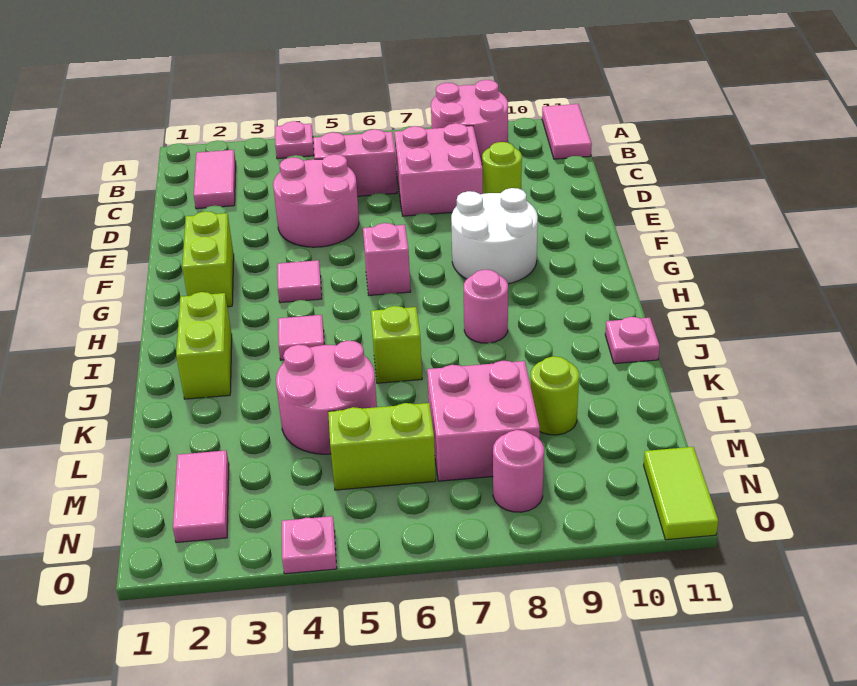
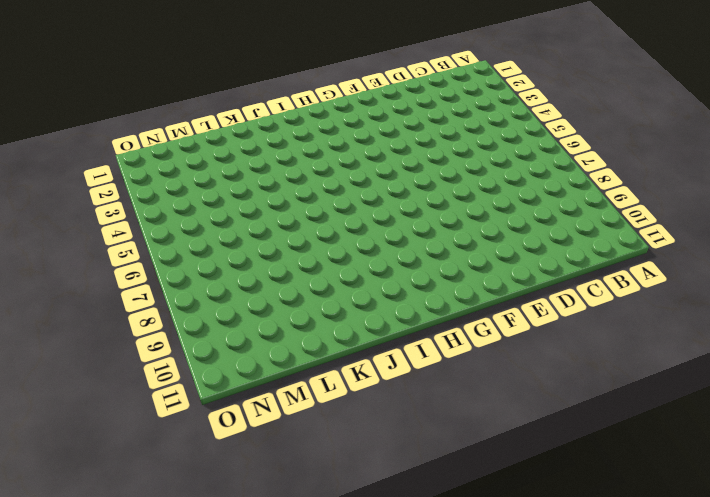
none -> pink 1x1 plate [275,121,314,159]
none -> pink 2x2 round brick [431,80,508,163]
none -> pink 1x2 tile [542,104,592,159]

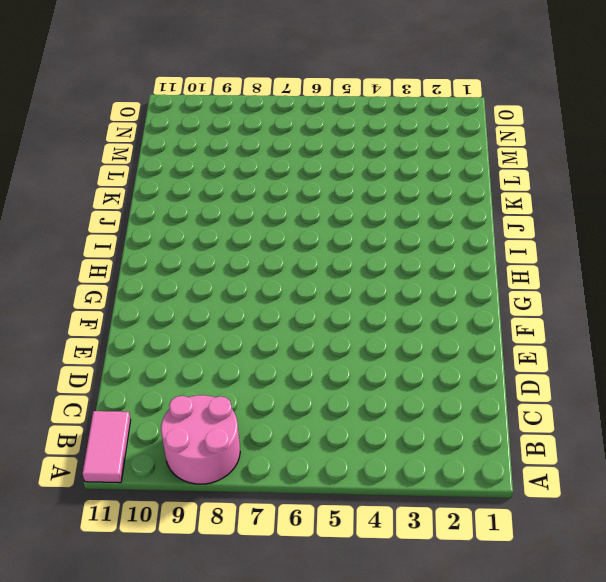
none -> pink 1x1 plate [275,121,314,159]
none -> pink 1x2 tile [194,150,236,209]
none -> pink 1x2 brick [313,129,397,196]

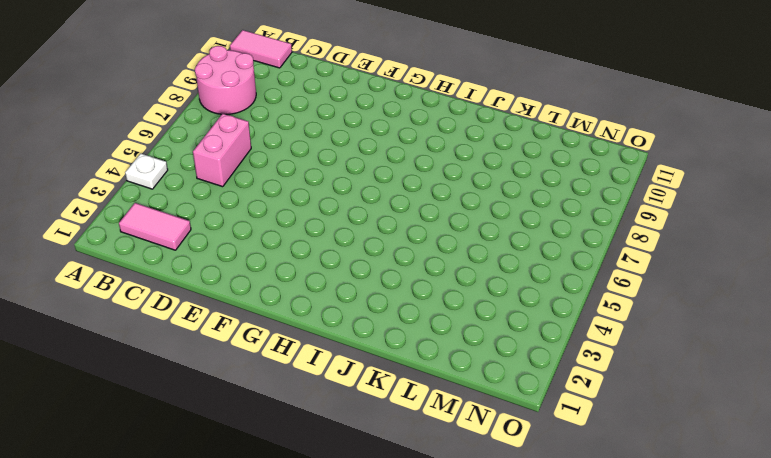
white 1x1 plate [125,154,168,189] -> pink 1x1 plate [275,121,314,159]
none -> pink 2x2 brick [394,123,483,216]
none -> pink 2x2 round brick [273,154,359,247]
none -> lime 1x1 round brick [482,142,522,194]

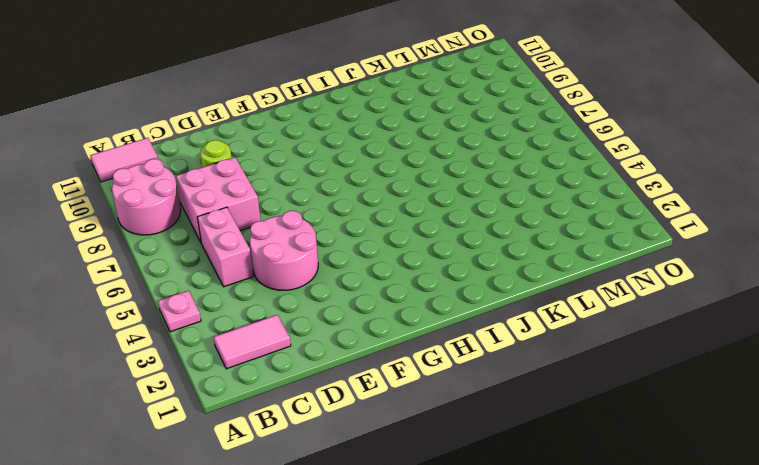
none -> lime 1x2 brick [182,211,234,307]
none -> white 2x2 round brick [451,188,538,284]
none -> pink 1x1 tile [277,260,322,303]

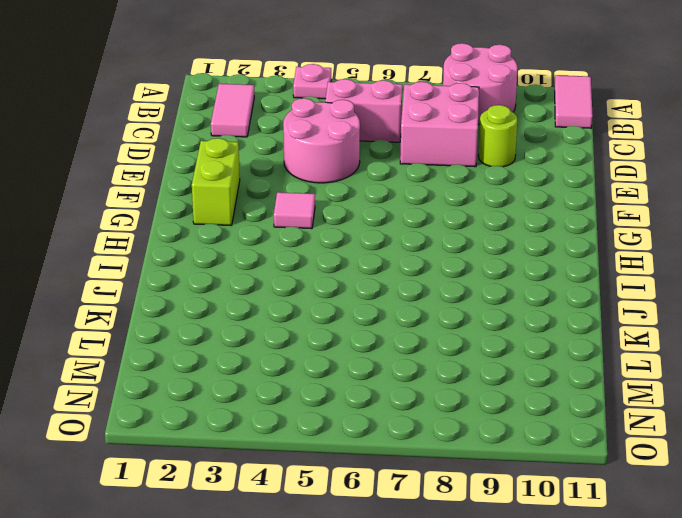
none -> white 2x2 round brick [451,188,538,284]
none -> pink 1x1 brick [363,223,411,295]
none -> lime 1x2 brick [176,292,232,399]

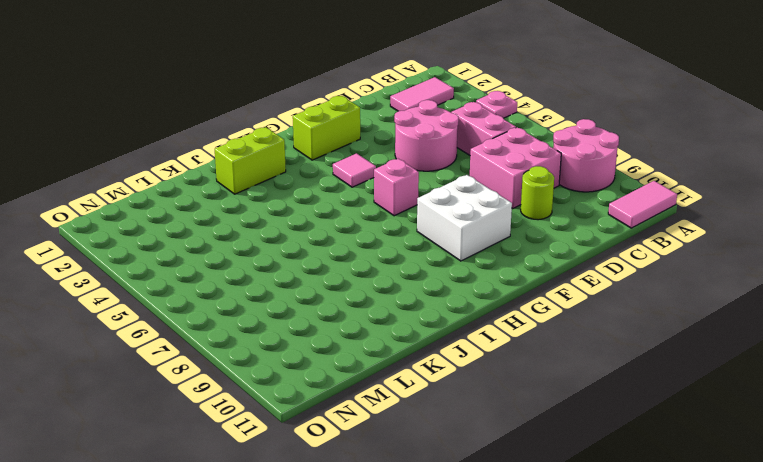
white 2x2 brick [417,175,512,261] -> white 2x2 round brick [451,188,538,284]
none -> pink 1x1 tile [278,315,324,360]
none -> pink 1x1 round brick [464,270,508,343]
none -> lime 1x1 brick [371,306,422,383]

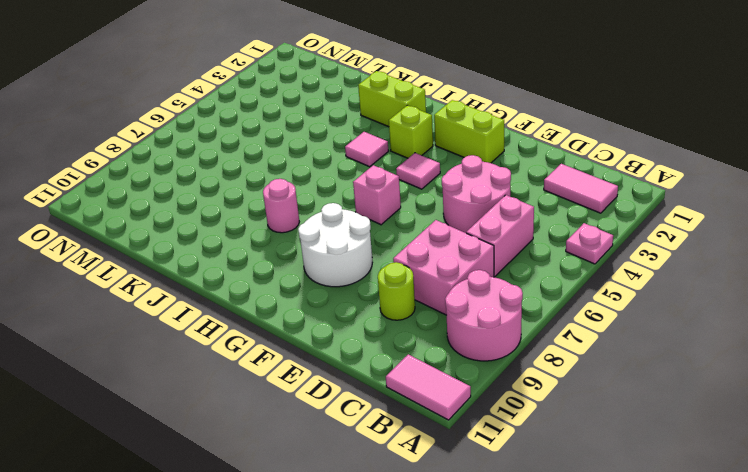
lime 1x1 brick [389,105,433,158] -> lime 1x1 brick moved to [371,306,422,383]
none -> pink 1x1 plate [605,317,660,364]
none -> pink 2x2 round brick [276,341,377,454]
none -> pink 2x2 brick [427,361,540,481]

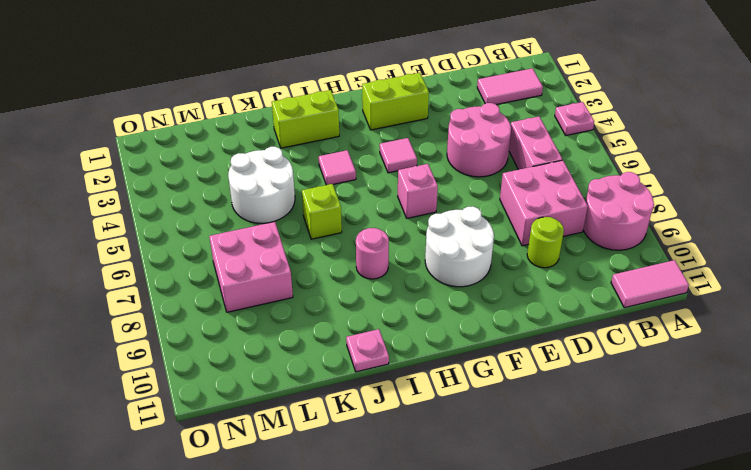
white 2x2 round brick [228,147,295,223] -> pink 2x2 round brick [276,341,377,454]
none -> lime 1x1 round brick [531,356,579,435]
none -> pink 1x2 tile [173,450,229,543]
none -> lime 1x2 brick [328,403,436,490]

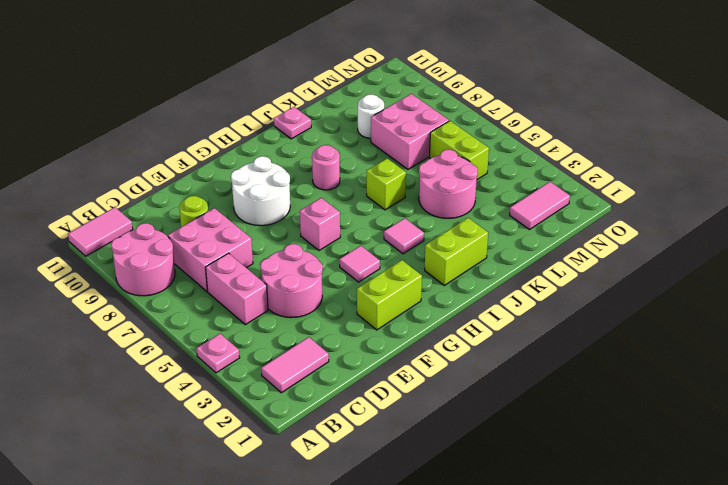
white 1x1 round brick [358,94,384,138] -> lime 1x1 round brick [531,356,579,435]
none -> pink 1x1 round brick [493,430,544,512]
none -> lime 1x2 tile [644,447,718,540]
none -> pink 1x1 plate [282,516,337,574]

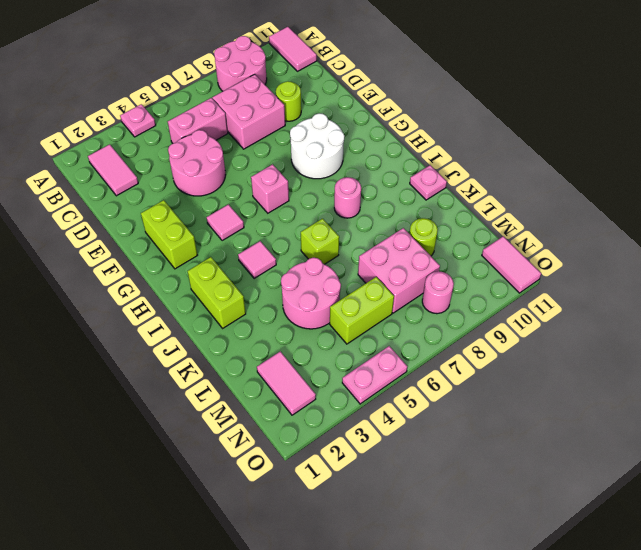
pink 1x2 tile [482,236,541,293] -> lime 1x2 tile [644,447,718,540]
pink 1x2 plate [342,346,407,404] -> pink 1x1 plate [282,516,337,574]

